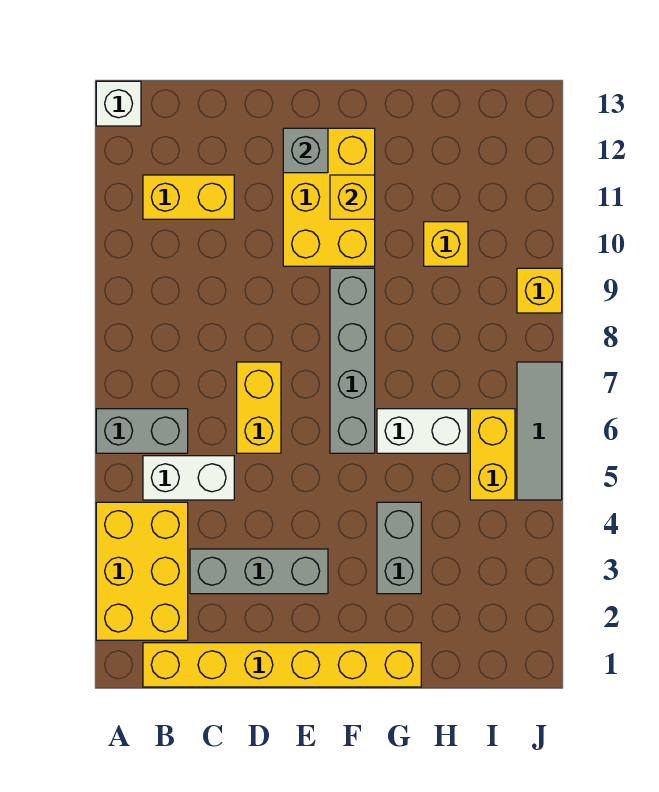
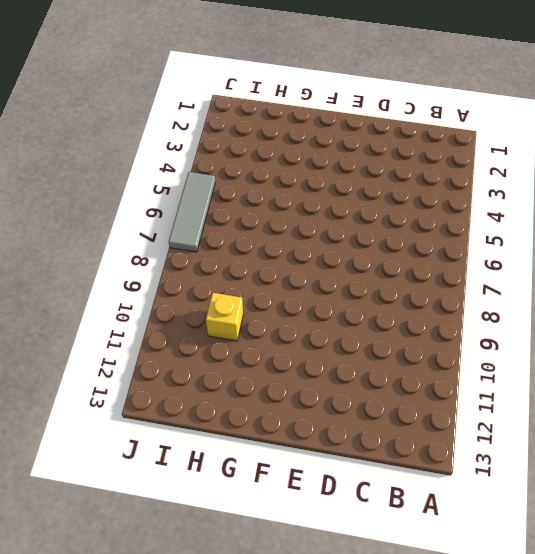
none -> yellow 2x3 brick [96,502,188,640]
none -> grey 1x2 brick [96,409,188,453]
none -> white 1x1 brick [96,81,141,126]

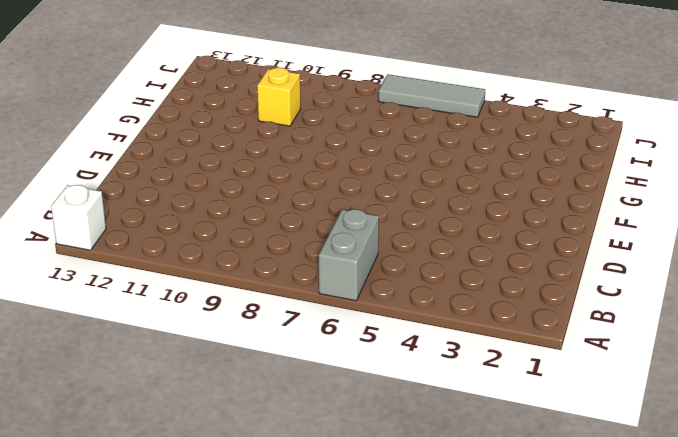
none -> yellow 2x3 brick [96,502,188,640]
none -> yellow 1x6 brick [143,643,421,687]
none -> white 1x2 brick [143,456,234,500]

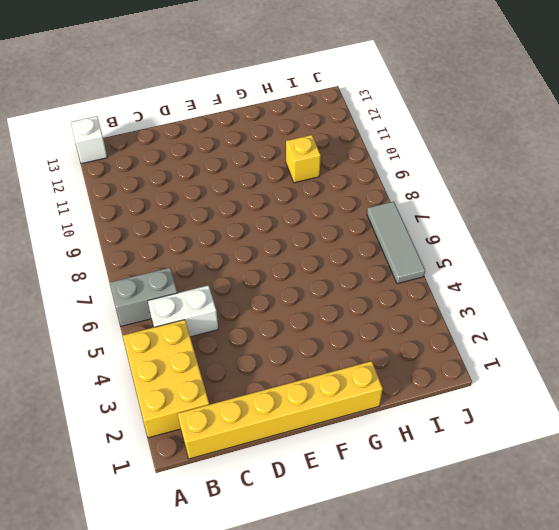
none -> yellow 1x2 brick [143,175,234,219]
none -> grey 1x3 brick [190,549,328,594]
none -> yellow 1x2 brick [237,362,281,453]

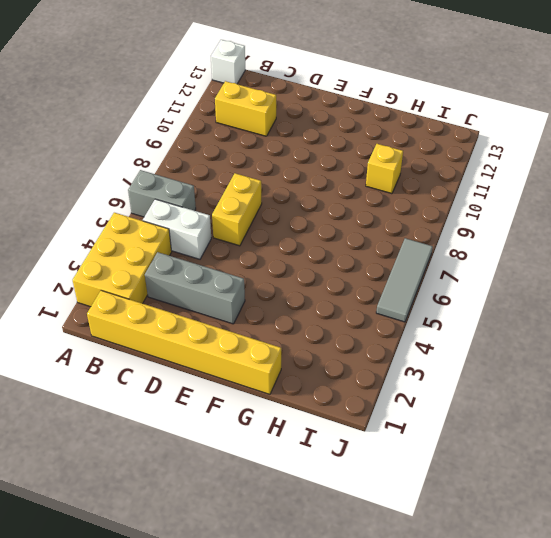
none -> yellow 2x3 brick [283,128,375,266]
none -> grey 1x4 brick [330,268,375,453]
none -> grey 1x2 brick [377,502,421,594]

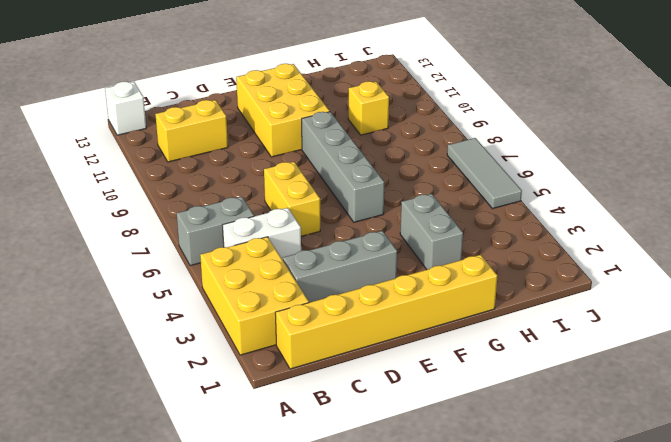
none -> white 1x2 brick [377,409,468,453]
none -> yellow 1x2 brick [470,409,515,500]
none -> yellow 1x1 brick [517,268,562,313]

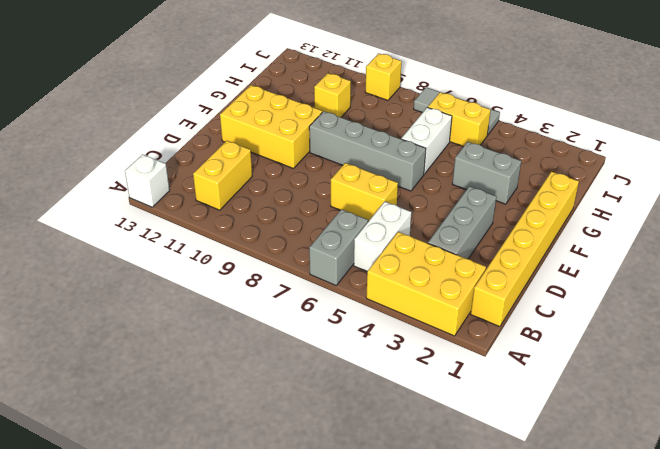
none -> grey 1x1 brick [283,128,328,173]
none -> yellow 1x1 brick [330,175,375,219]

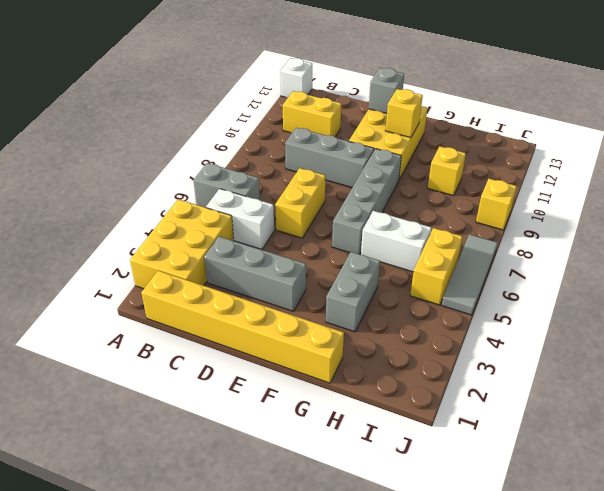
grey 1x3 brick [285,128,374,188] -> none

